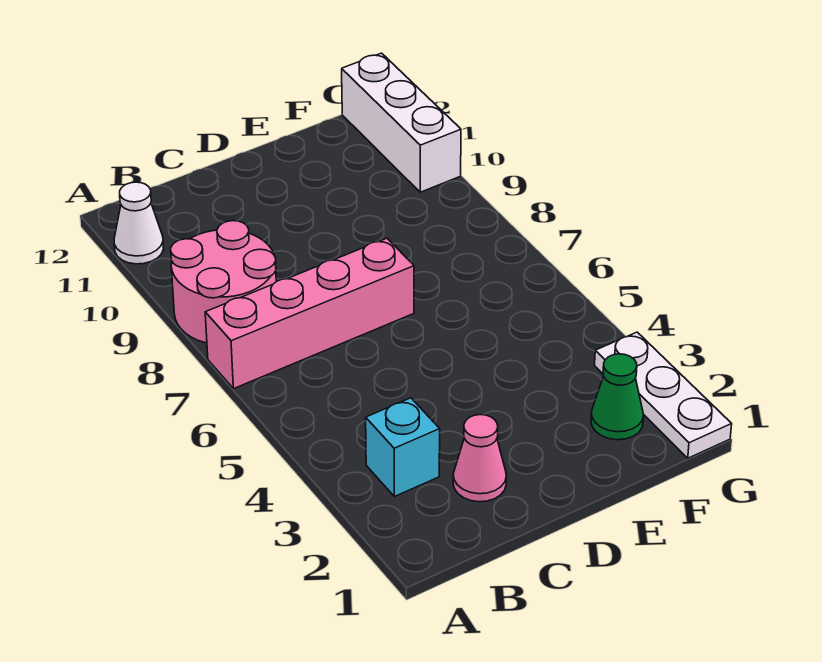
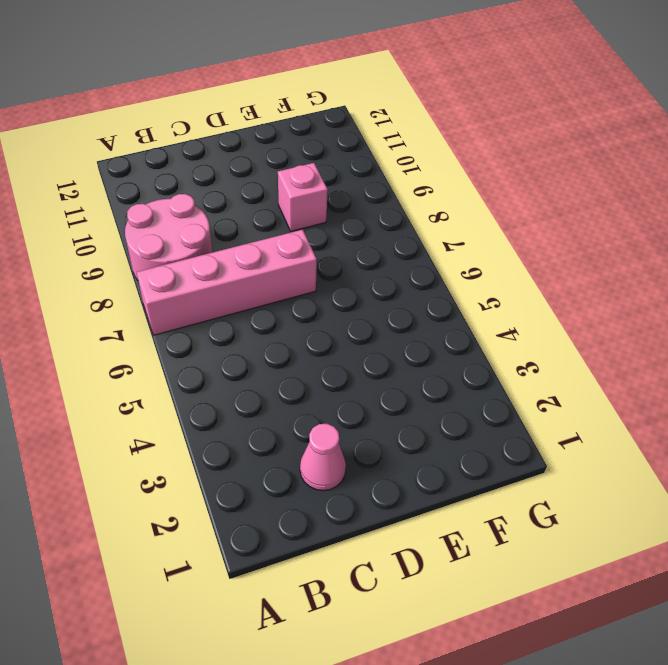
pink 1x1 brick [278,163,328,231] -> none
none -> white 1x1 cone [114,182,164,264]
none -> cyan 1x1 brick [366,398,440,497]

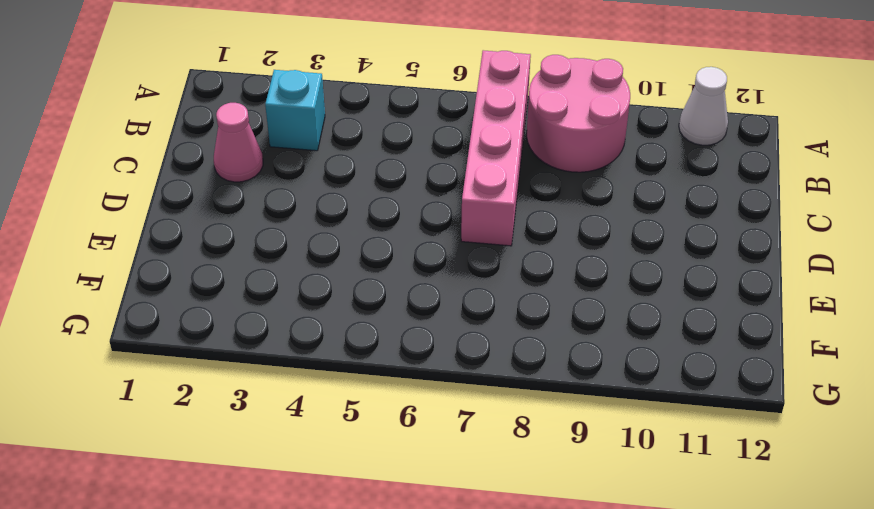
none -> green 1x1 cone [591,354,644,440]
none -> white 1x3 plate [595,332,732,458]

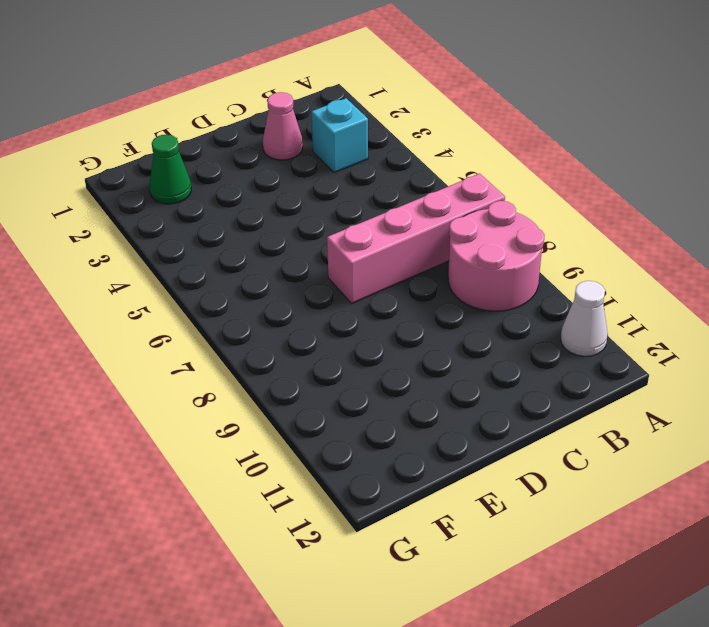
none -> white 1x3 plate [595,332,732,458]
none -> white 1x3 brick [342,53,461,192]

